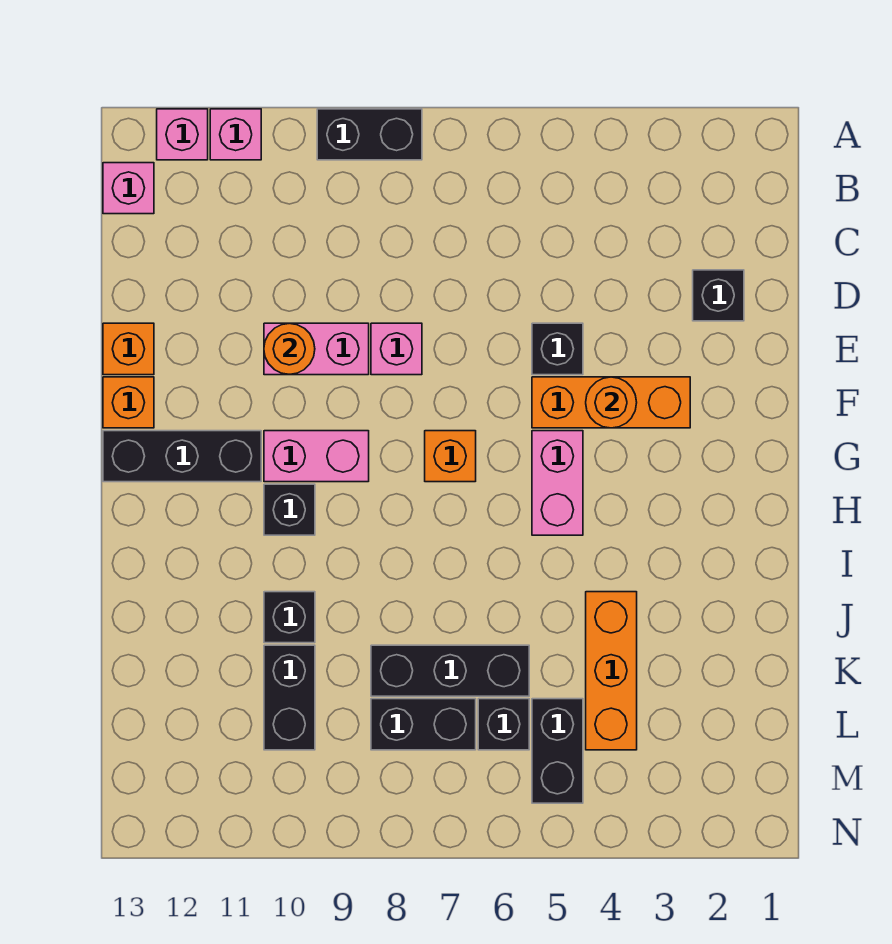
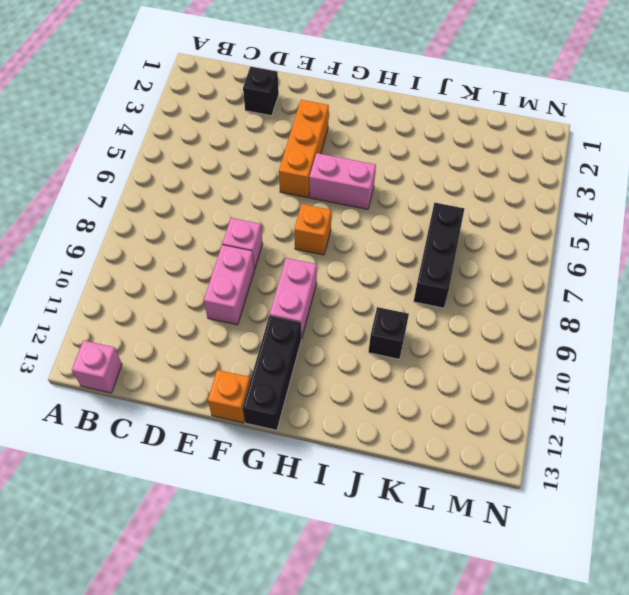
none -> black 1x2 brick [317,109,422,160]
none -> pink 1x1 brick [210,109,261,160]
none -> pink 1x1 brick [157,109,208,160]

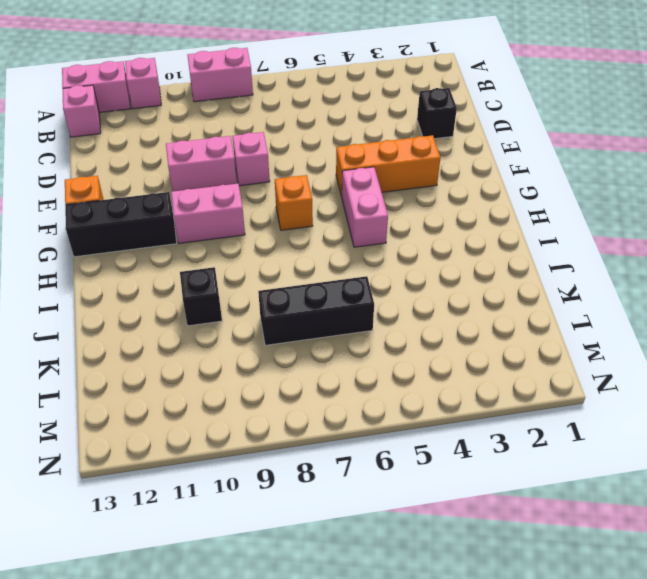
pink 1x2 brick [187,48,253,102] -> black 1x2 brick [317,109,422,160]
pink 1x2 brick [62,61,131,113] -> pink 1x1 brick [157,109,208,160]
none -> black 1x1 brick [532,323,583,375]
none -> orange 1x1 brick [103,323,154,375]
none -> black 1x1 brick [264,484,315,535]

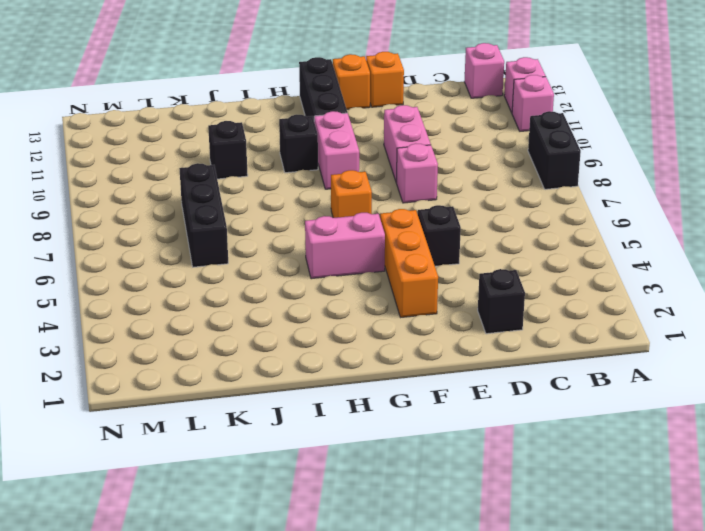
none -> orange 1x3 brick [586,592,637,750]
none -> black 1x2 brick [264,645,315,750]
none -> black 1x2 brick [532,699,583,803]

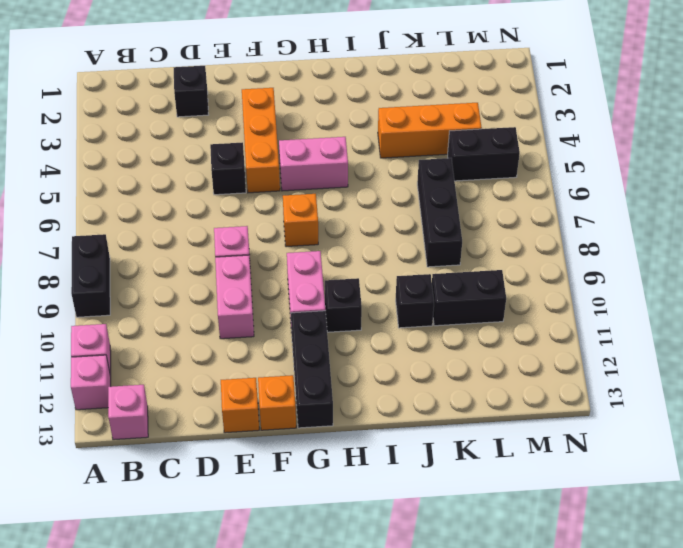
none -> black 1x1 brick [478,699,529,750]
none -> black 1x2 brick [371,699,476,750]
none -> orange 1x1 round brick [264,323,315,374]

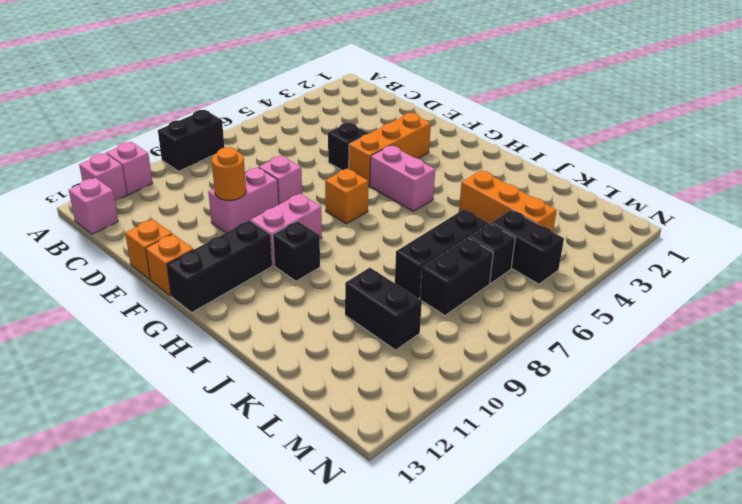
none -> black 1x1 brick [693,270,744,321]
none -> black 1x1 brick [264,592,315,643]
none -> orange 1x1 round brick [586,377,637,428]

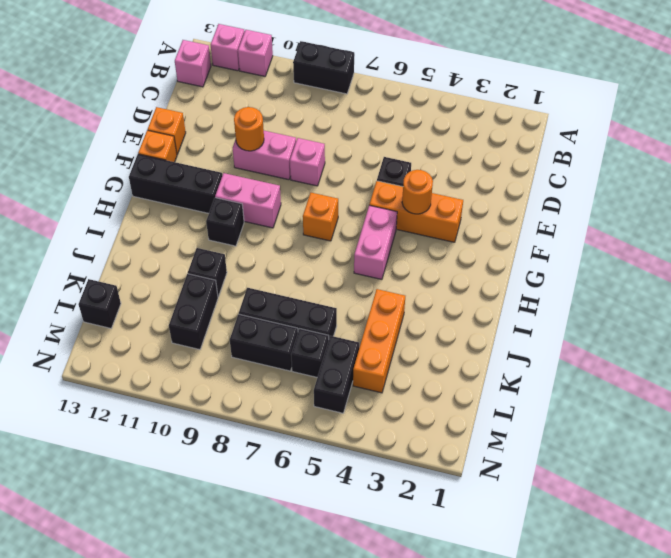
black 1x1 brick [79,279,121,328] -> black 1x1 brick moved to [693,270,744,321]

